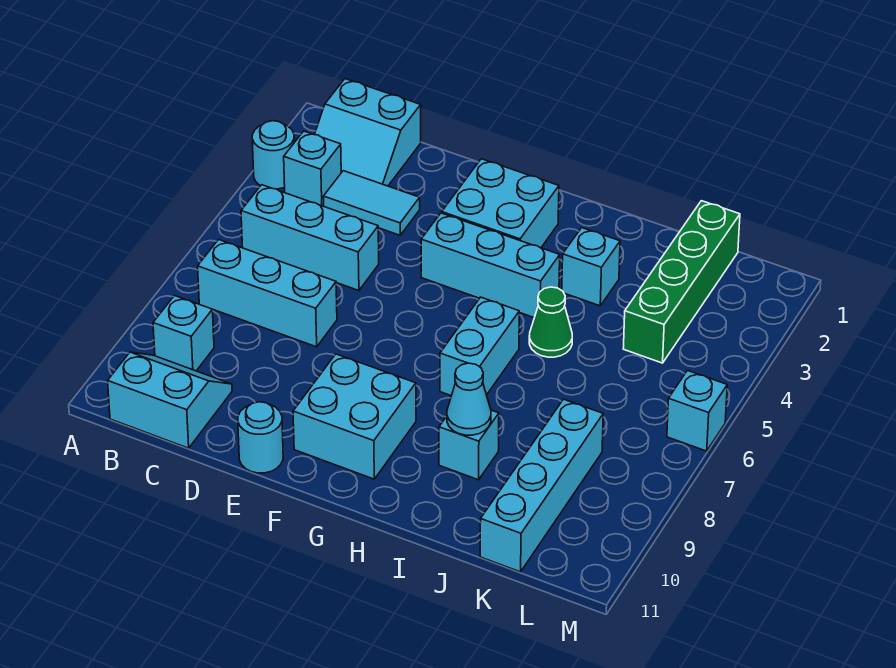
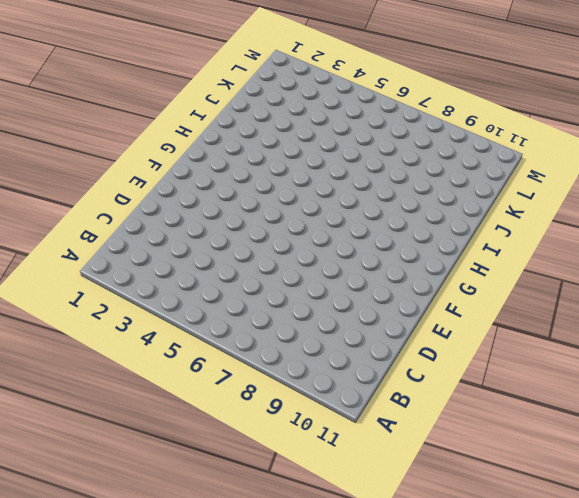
none -> cyan 1x1 round brick [252,121,294,189]
none -> cyan 2x2 slope [314,79,421,186]
none -> cyan 1x1 brick [284,131,341,206]

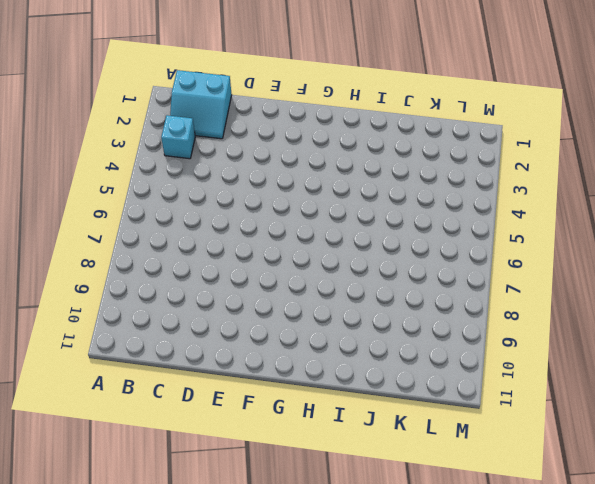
none -> cyan 1x1 round brick [252,121,294,189]
none -> cyan 1x3 brick [241,185,379,291]
none -> cyan 1x3 brick [198,240,337,347]

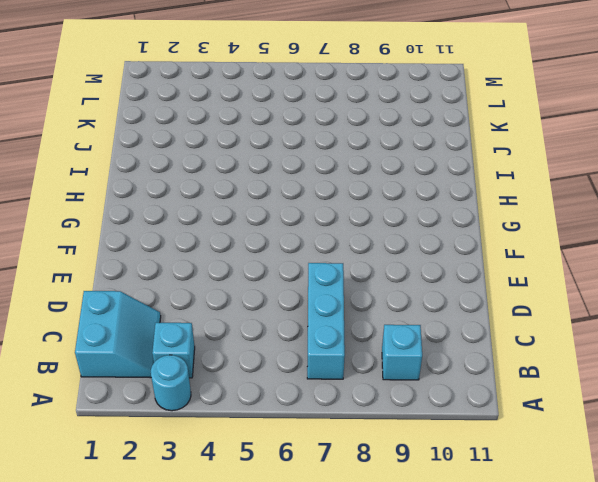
none -> cyan 1x3 brick [241,185,379,291]
none -> cyan 2x2 slope [108,352,232,448]
none -> cyan 1x2 tile [323,171,420,235]

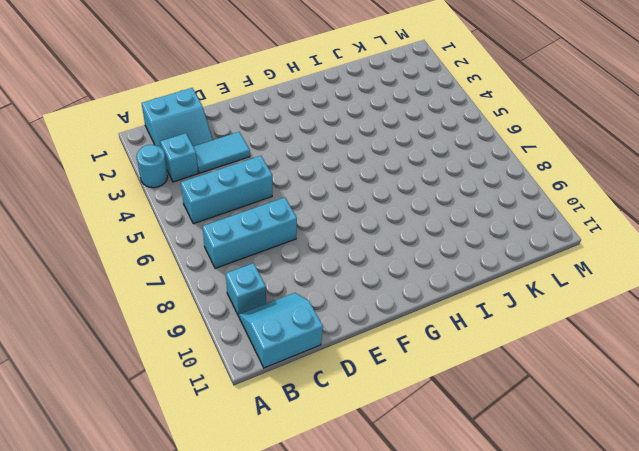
none -> cyan 1x1 round brick [238,402,283,473]
none -> cyan 2x2 brick [442,159,559,248]
none -> cyan 1x3 brick [421,213,560,318]

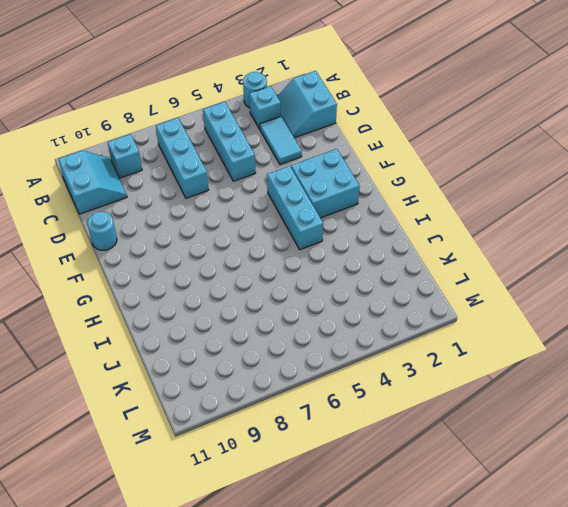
none -> cyan 2x2 brick [293,354,416,479]
none -> cyan 1x2 brick [440,297,519,396]
none -> cyan 1x1 brick [562,228,620,306]

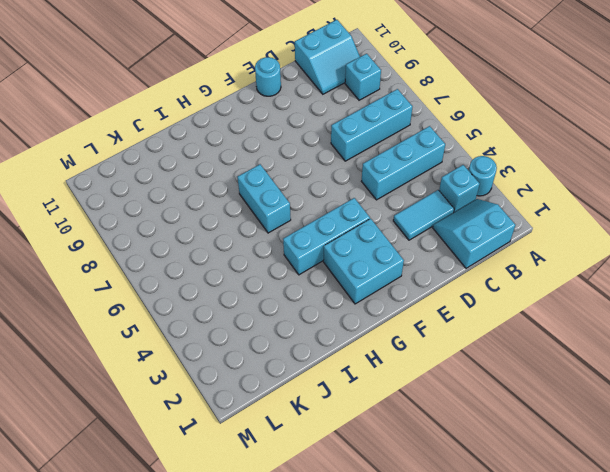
none -> cyan 2x2 brick [293,354,416,479]
none -> cyan 1x1 brick [562,228,620,306]
none -> green 1x1 cone [529,287,572,357]

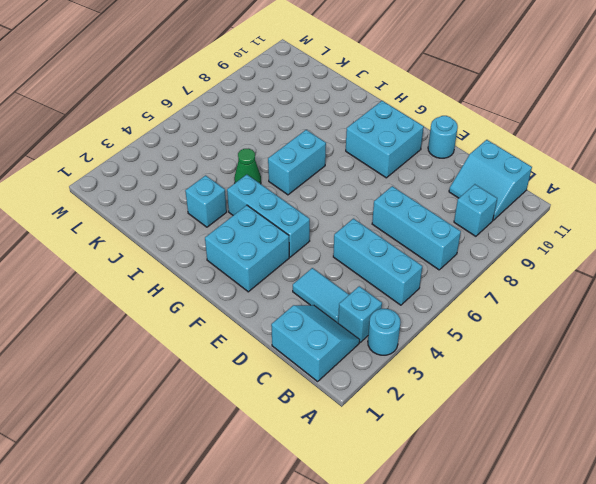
none -> cyan 1x1 brick [439,410,499,480]
none -> green 1x4 brick [623,201,740,363]
none -> cyan 1x4 brick [480,399,603,572]

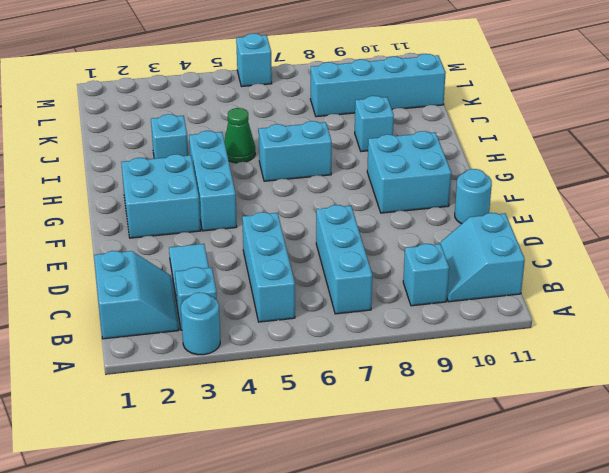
none -> green 1x4 brick [623,201,740,363]
none -> cyan 1x1 cone [447,363,491,435]

